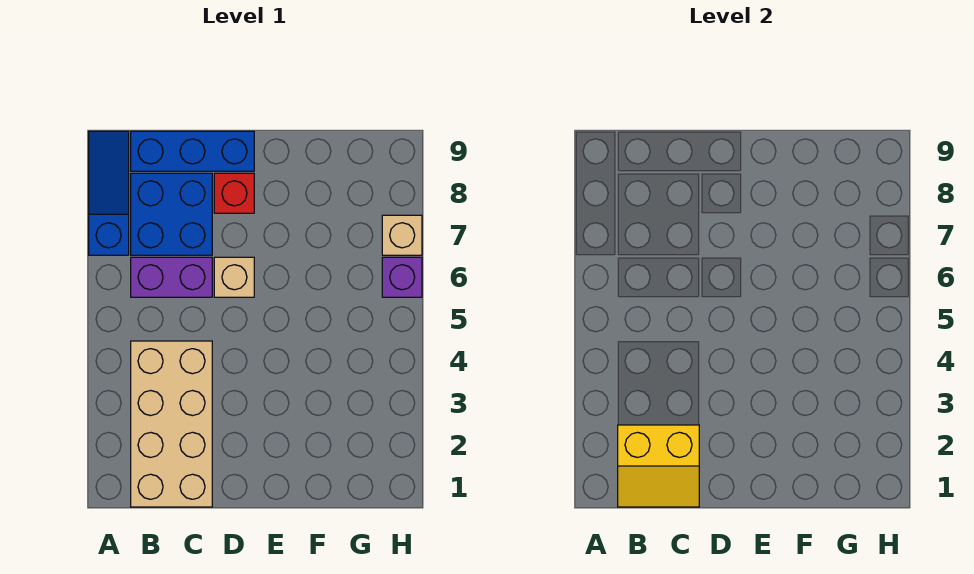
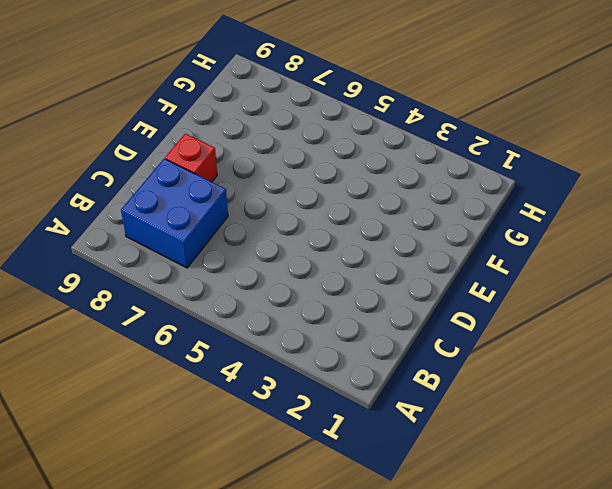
none -> blue 1x3 slope [89,131,129,255]
none -> tan 2x4 brick [131,341,212,507]

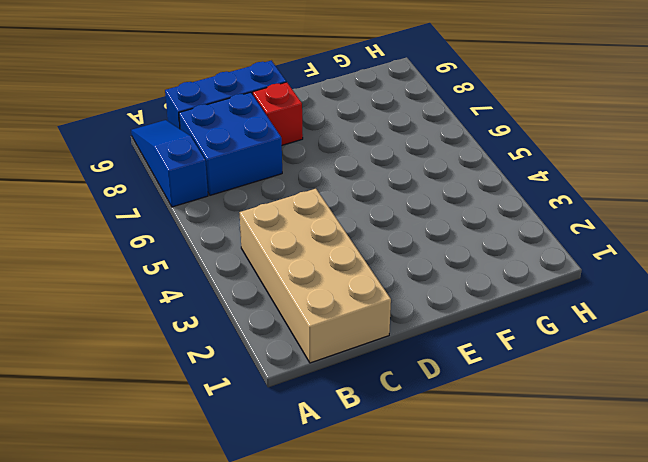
none -> purple 1x2 brick [131,257,212,297]
none -> tan 1x1 brick [214,257,254,297]

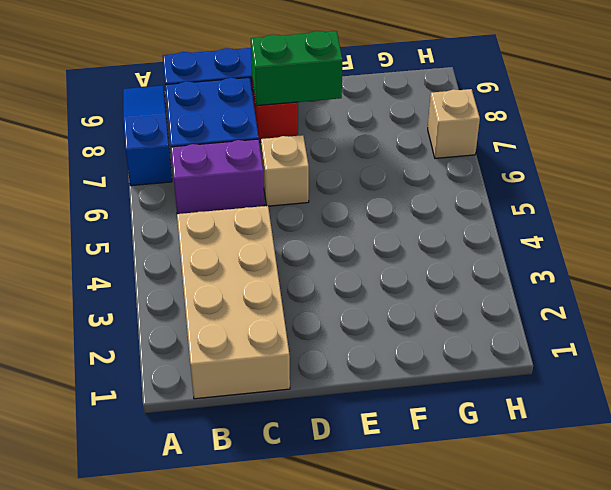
green 1x2 brick [251,31,343,106] -> none
none -> purple 1x1 brick [382,257,422,297]
none -> yellow 2x2 slope [618,425,699,507]

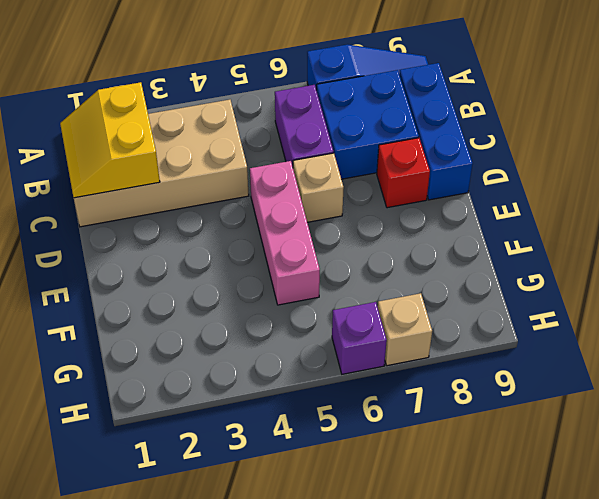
pink 1x3 brick [250,161,320,305] -> none

